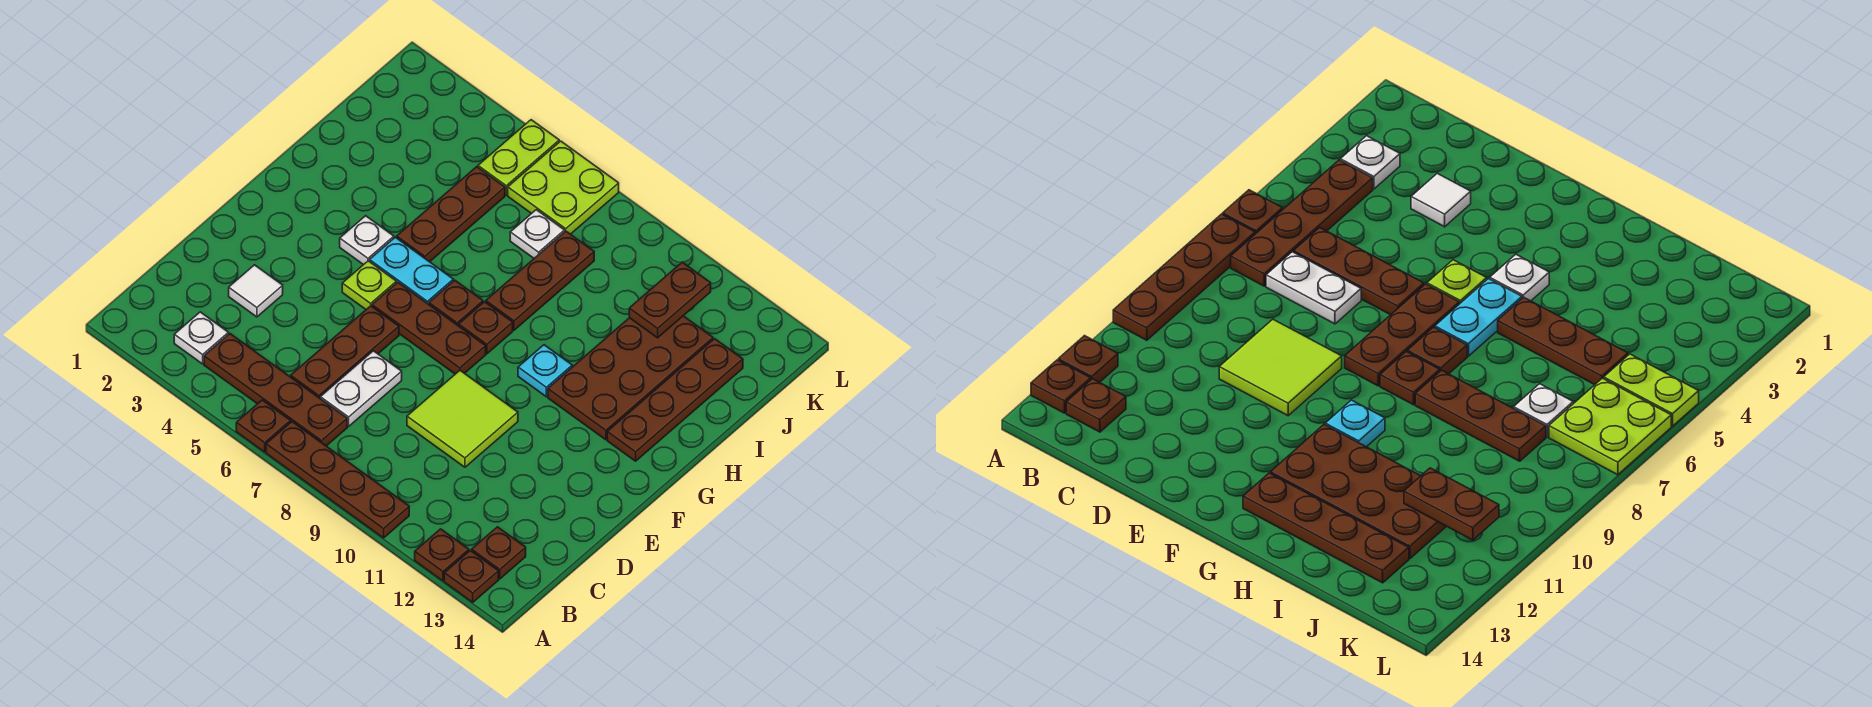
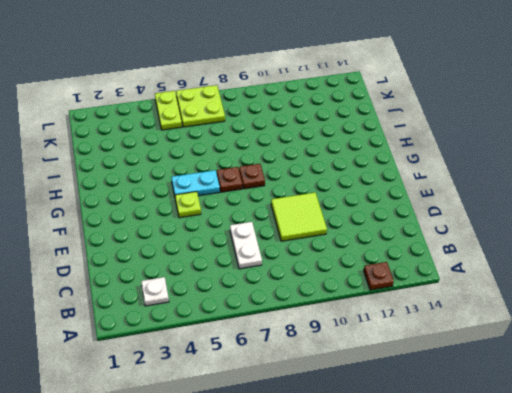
none -> brown 1x1 plate [236,400,291,452]
none -> brown 1x4 plate [266,422,409,538]
none -> brown 1x1 plate [444,550,499,602]

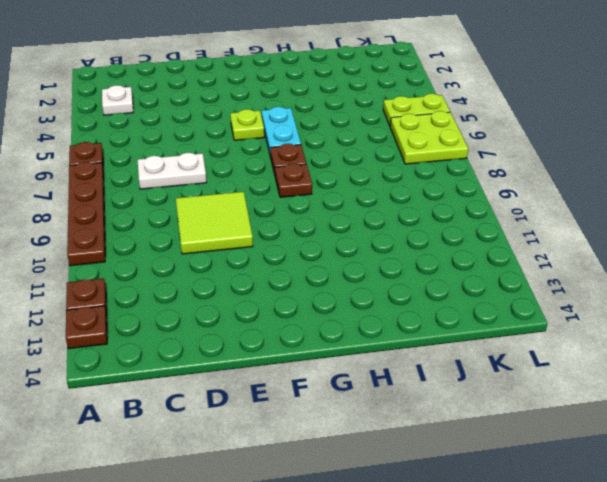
none -> brown 1x4 plate [204,334,347,446]
none -> brown 1x1 plate [472,527,526,579]
none -> brown 1x3 plate [291,306,399,398]

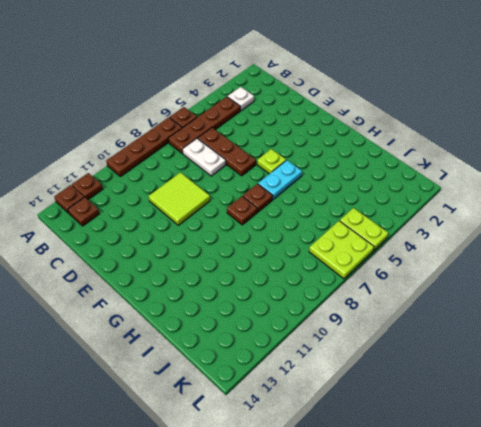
none -> white 1x1 tile [229,265,283,317]
none -> brown 1x3 plate [372,283,486,374]
none -> white 1x1 plate [340,216,394,265]

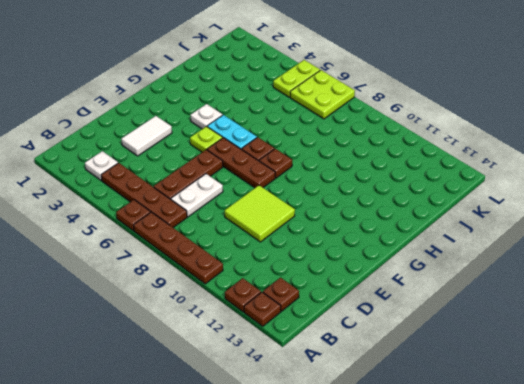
white 1x2 tile [121,116,172,156] -> white 1x1 tile [229,265,283,317]
none -> cyan 1x1 plate [518,345,572,397]
none -> brown 2x4 plate [548,316,713,440]
none -> brown 1x4 plate [607,339,743,461]

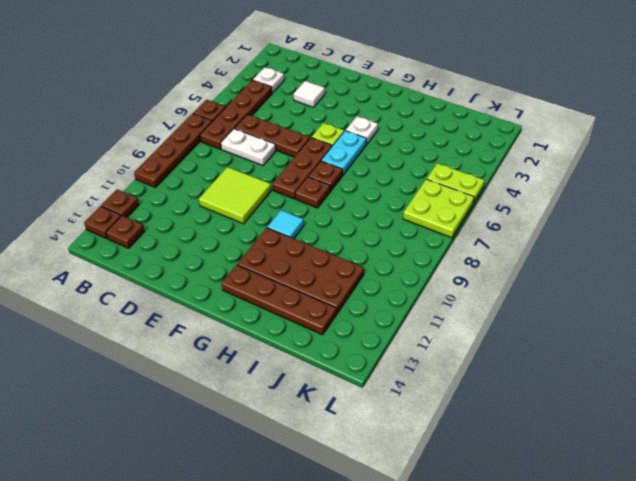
cyan 1x1 tile [267,210,304,239] -> cyan 1x1 plate [518,345,572,397]
none -> brown 1x3 plate [397,167,505,262]
none -> brown 1x3 plate [486,231,594,330]
none -> white 1x1 plate [510,210,565,258]

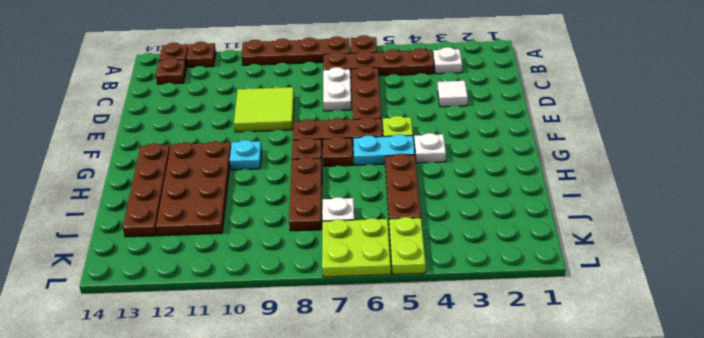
none -> brown 1x2 plate [629,262,711,338]

